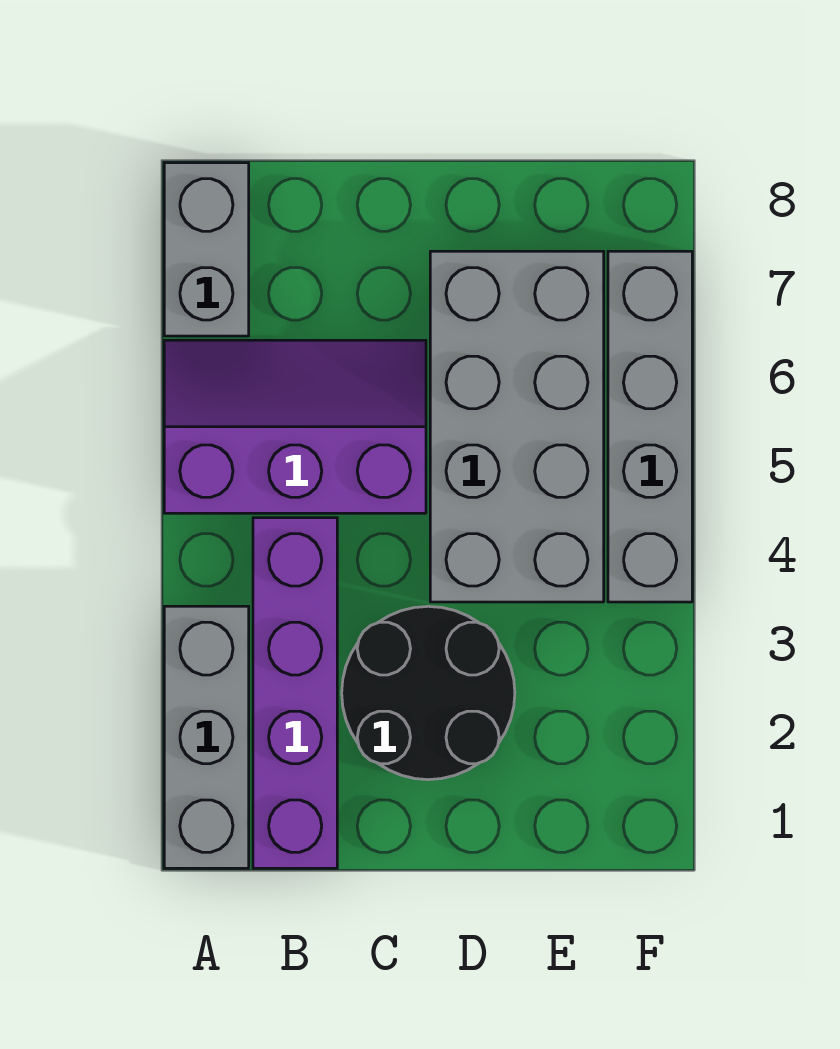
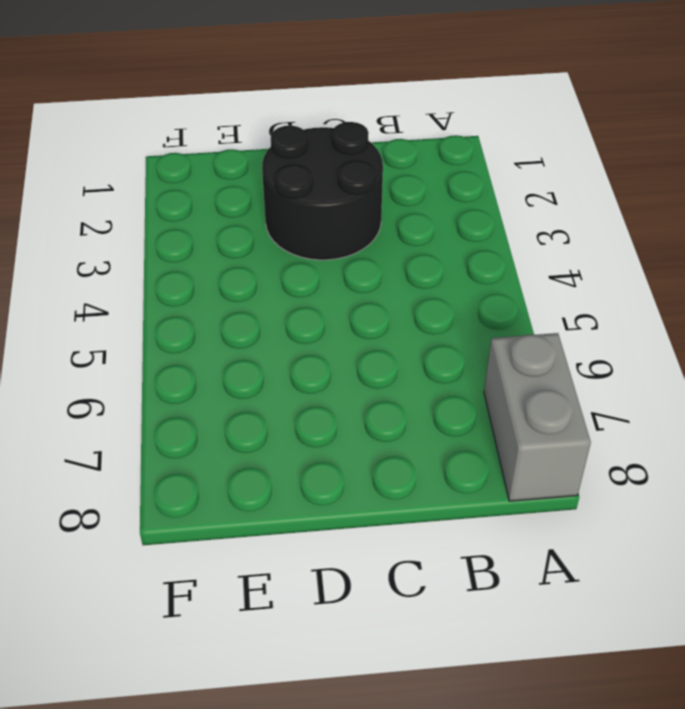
none -> grey 1x3 brick [164,606,249,868]
none -> purple 2x3 slope [164,340,426,513]

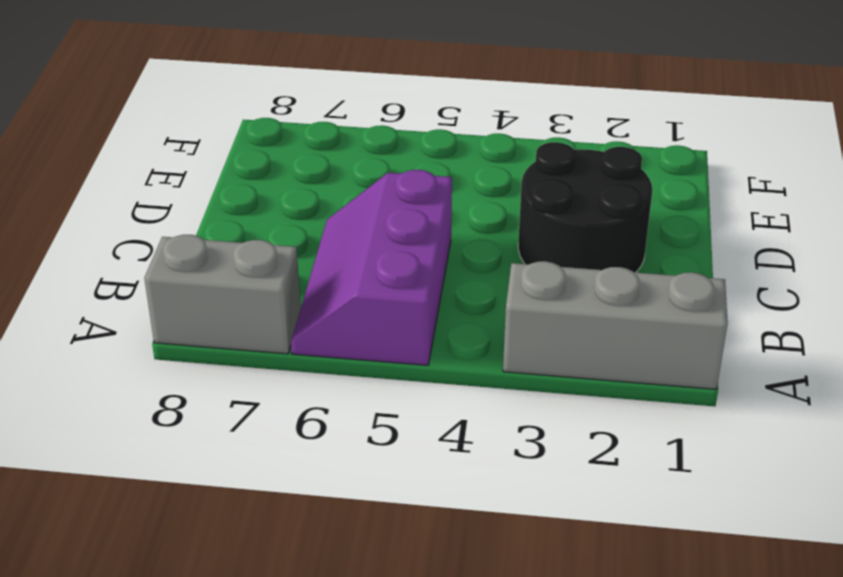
none -> purple 1x4 brick [253,518,337,868]
none -> grey 2x4 brick [430,251,604,602]

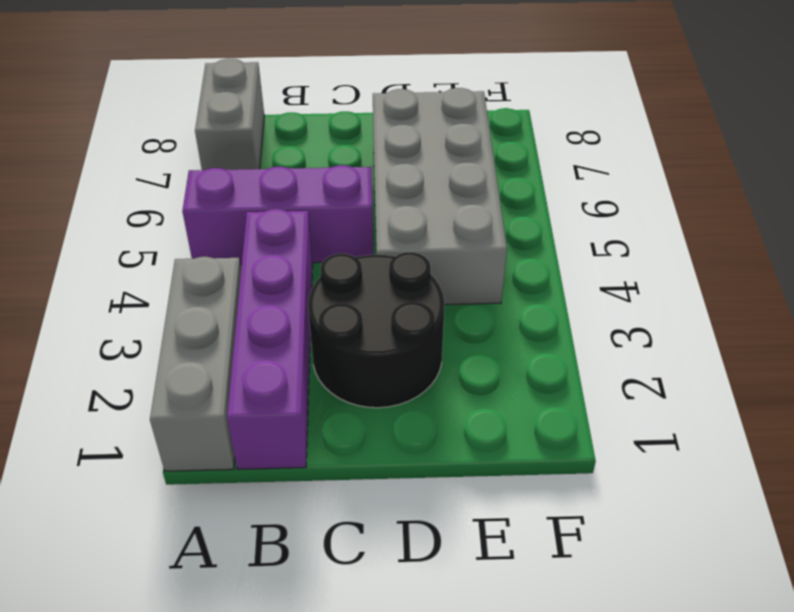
none -> grey 1x4 brick [608,251,692,602]

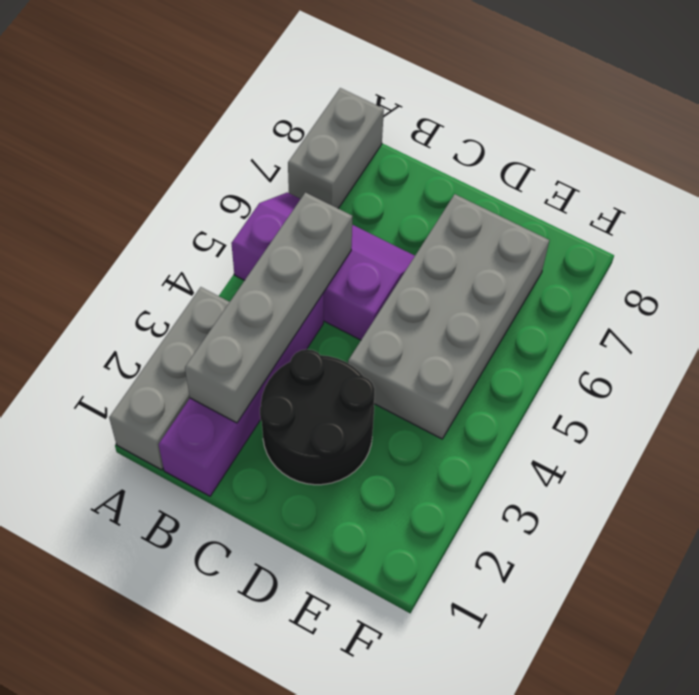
grey 1x4 brick [185,193,353,423] -> grey 1x4 brick moved to [608,251,692,602]

